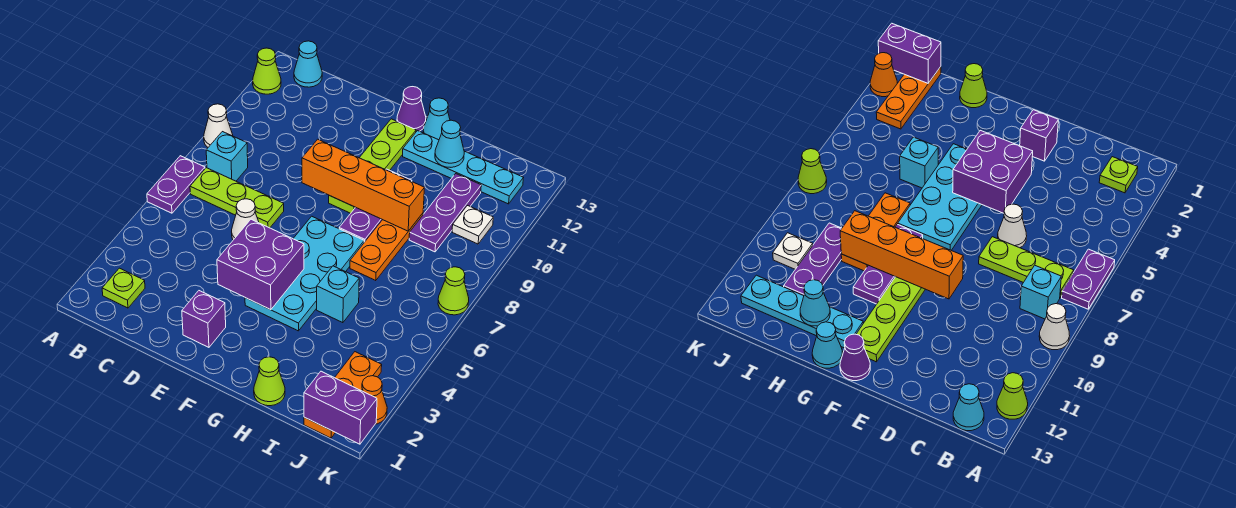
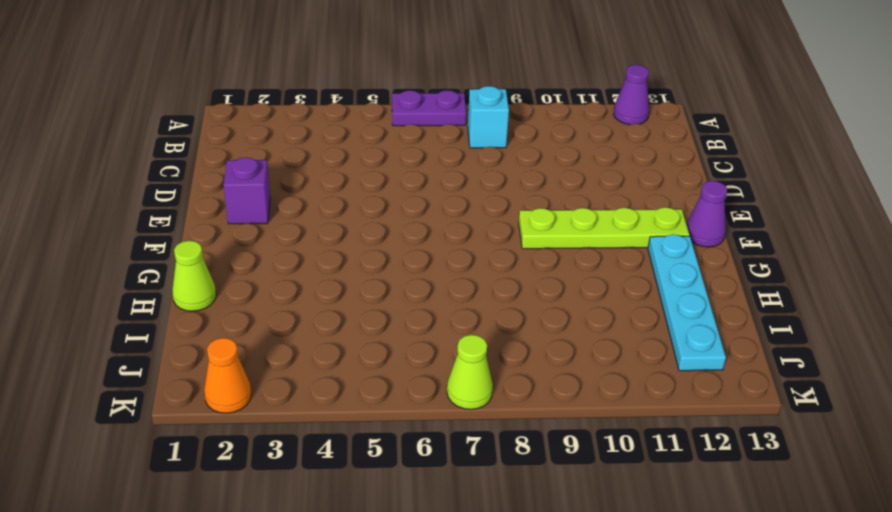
purple 1x1 cone [614,65,649,125] -> lime 1x1 cone [253,48,281,94]
none -> white 1x1 cone [204,104,233,147]
none -> lime 1x1 plate [102,268,145,308]
none -> lime 1x3 plate [190,168,284,228]

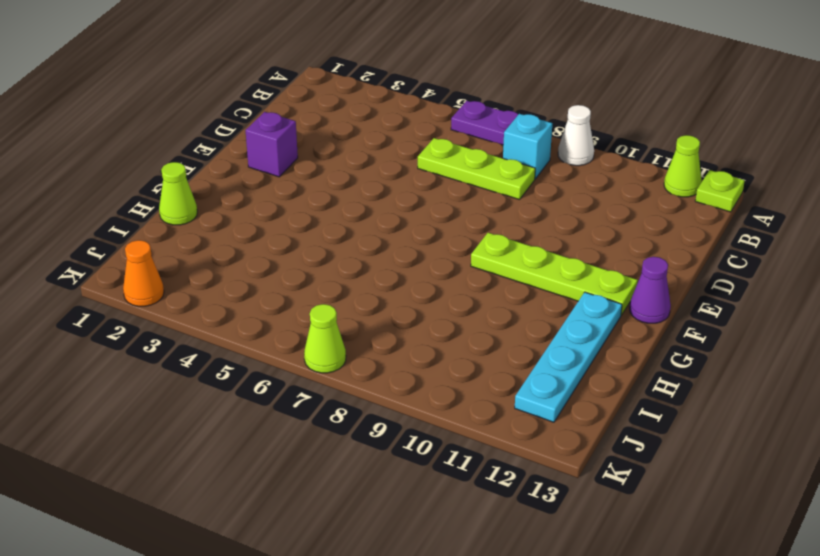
lime 1x1 plate [695,170,745,212] -> lime 1x1 plate moved to [102,268,145,308]
lime 1x3 plate [418,138,535,200] -> lime 1x3 plate turned to [190,168,284,228]
none -> cyan 1x1 cone [294,41,322,87]
none -> white 1x1 cone [232,199,259,240]
none -> cyan 2x4 plate [245,216,364,331]

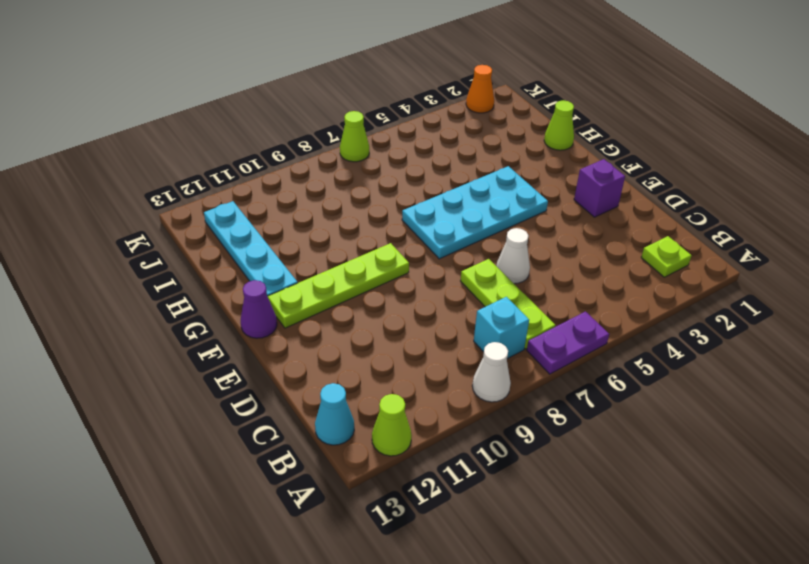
none -> purple 1x3 plate [339,169,412,242]
none -> cyan 1x1 cone [423,98,450,140]
none -> cyan 1x1 brick [317,266,359,323]

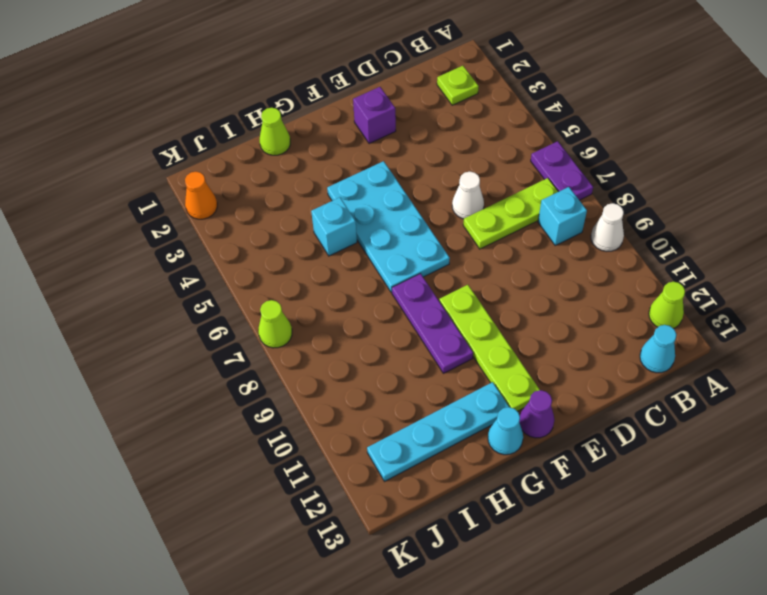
none -> orange 1x3 plate [350,213,423,281]
none -> purple 1x3 plate [409,174,481,252]
none -> orange 1x3 plate [304,352,382,438]

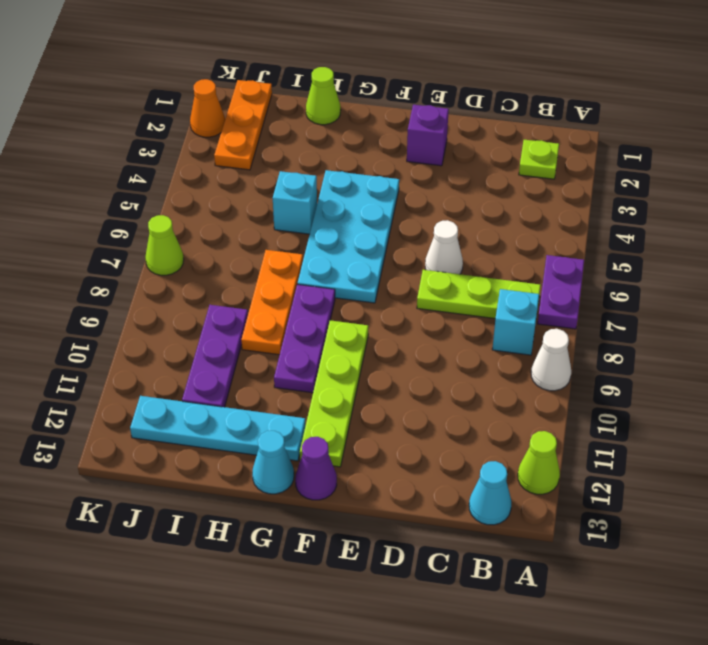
none -> white 1x1 plate [452,206,493,244]
none -> purple 2x2 brick [217,219,304,310]
none -> orange 1x4 brick [302,139,424,231]

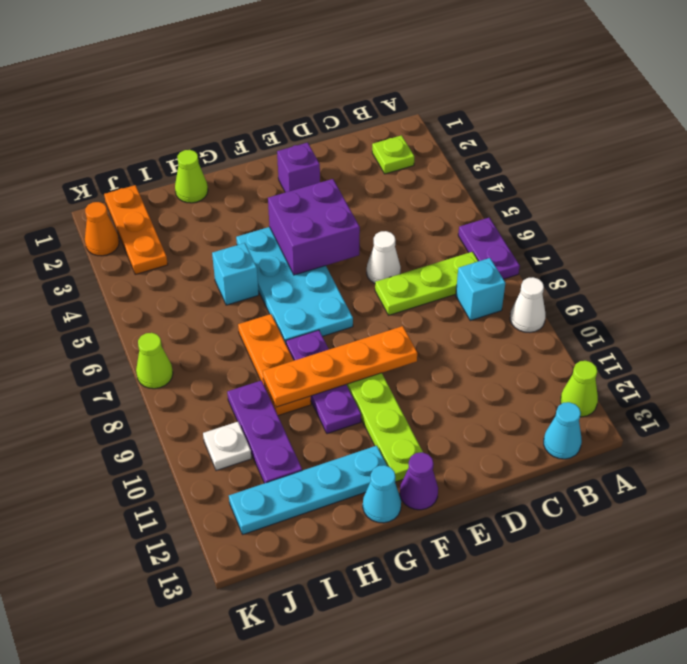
orange 1x4 plate [263,326,417,407] -> orange 1x4 brick [302,139,424,231]
none -> cyan 1x1 cone [435,120,464,167]
none -> purple 1x2 brick [304,371,377,444]

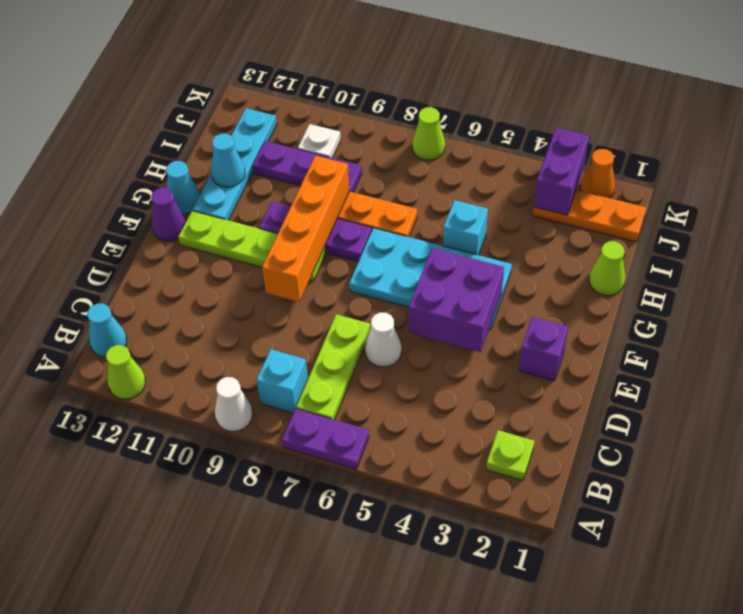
purple 1x2 brick [534,128,589,215] -> purple 1x2 brick moved to [304,371,377,444]

